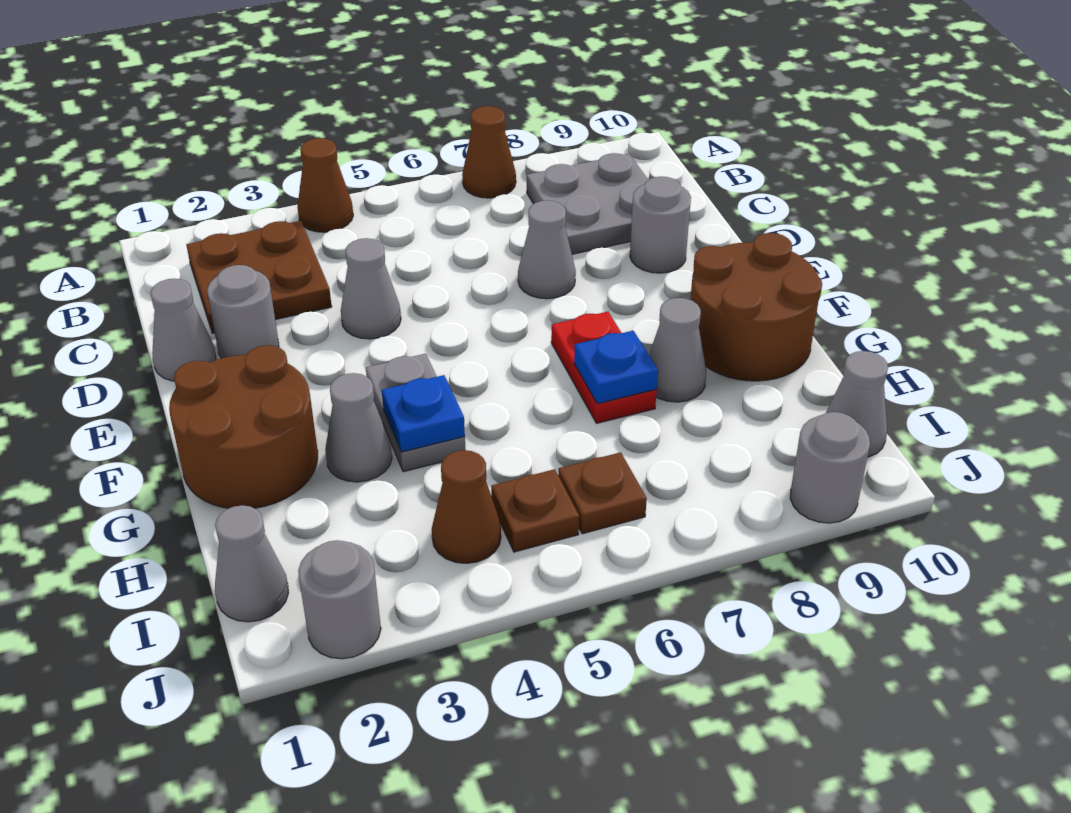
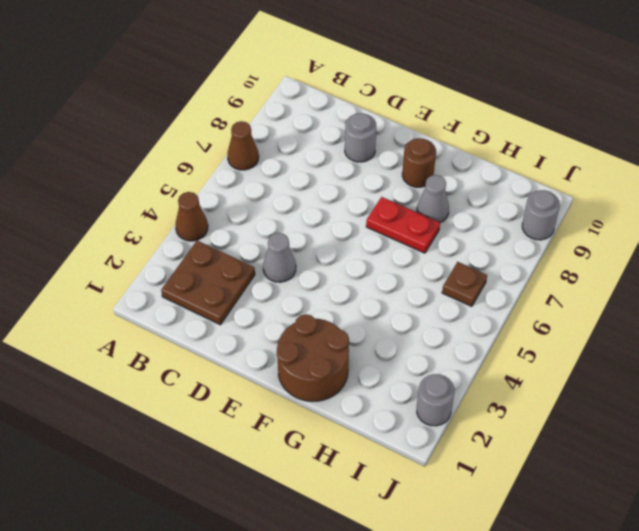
brown 1x1 round brick [402,138,436,187] -> brown 2x2 round brick [690,233,822,381]
none -> grey 2x2 plate [527,153,648,254]
none -> grey 1x1 cone [151,279,216,381]
none -> grey 1x1 round brick [207,265,279,358]

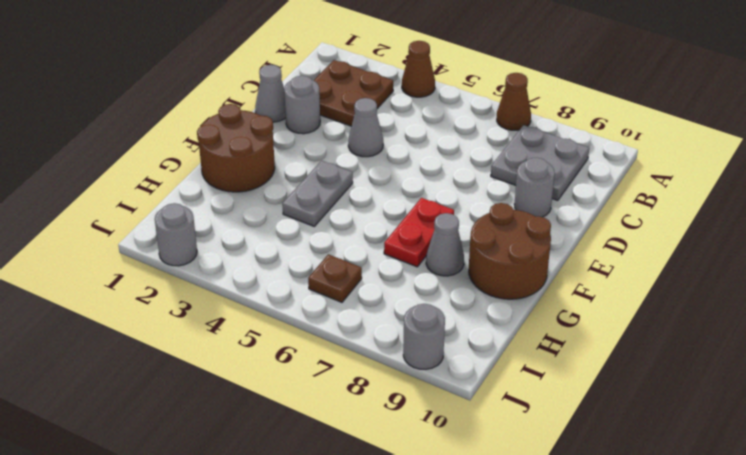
none -> grey 1x1 cone [518,201,576,299]
none -> grey 1x1 cone [325,373,392,482]
none -> grey 1x1 cone [215,505,288,622]

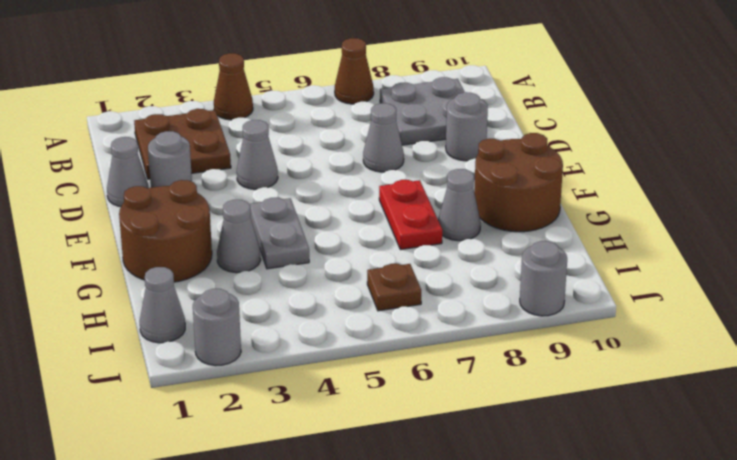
none -> brown 1x1 cone [432,450,501,563]
none -> brown 1x1 plate [491,469,579,552]
none -> grey 1x1 cone [826,351,888,457]

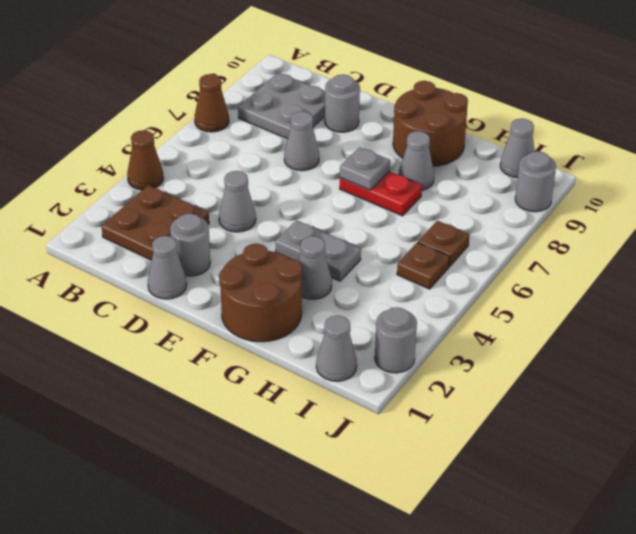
grey 1x1 plate [340,147,390,190] -> none
none -> brown 1x1 cone [432,450,501,563]
none -> blue 1x1 plate [382,375,465,452]
none -> blue 1x1 plate [574,331,658,404]

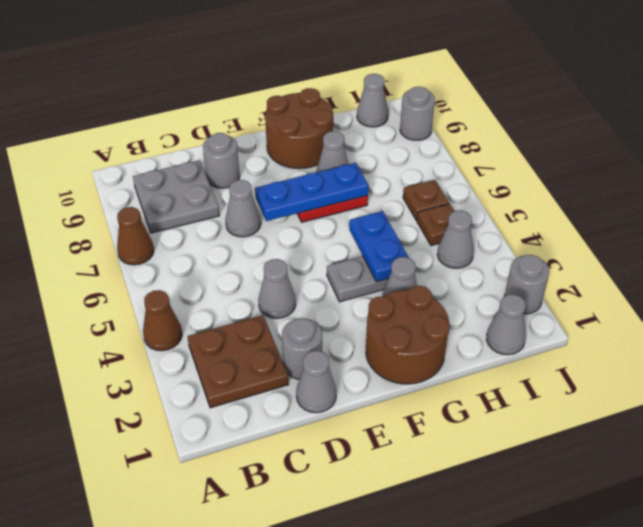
blue 1x3 plate [255,163,368,221] -> blue 1x1 plate [574,331,658,404]
blue 1x2 plate [349,211,409,282] -> blue 1x1 plate [382,375,465,452]
grey 1x1 cone [437,210,474,268] -> brown 1x1 cone [432,450,501,563]

